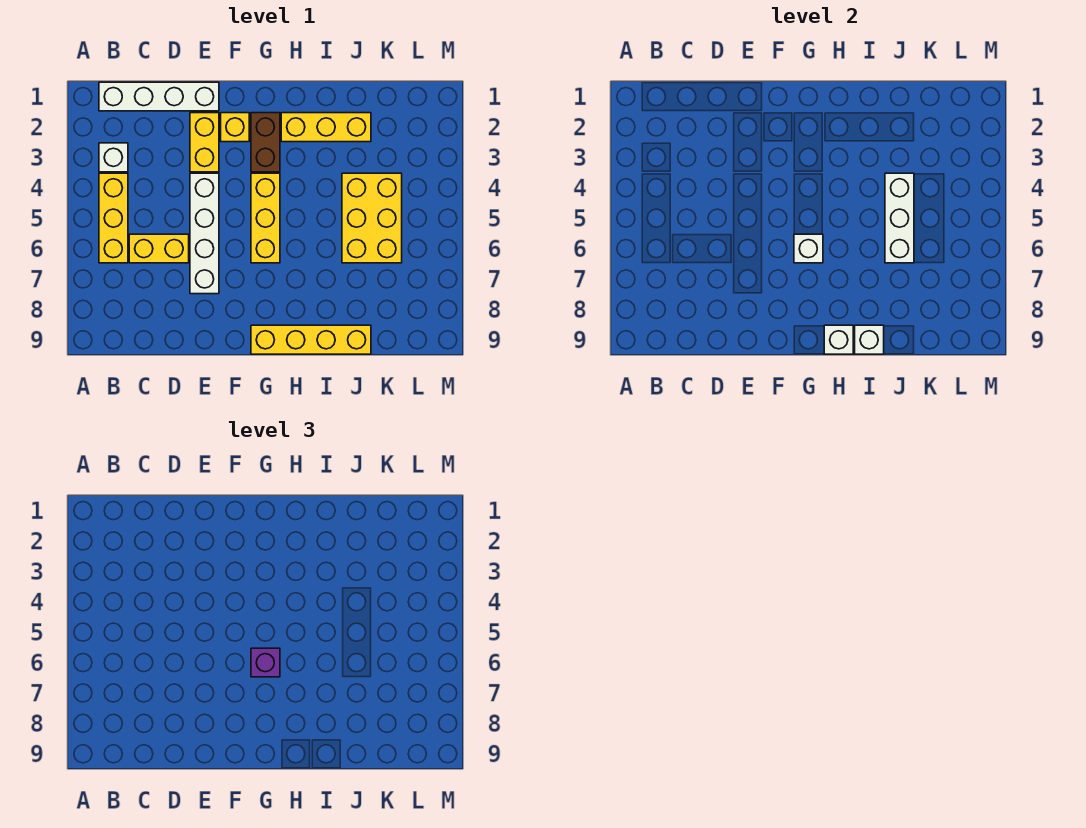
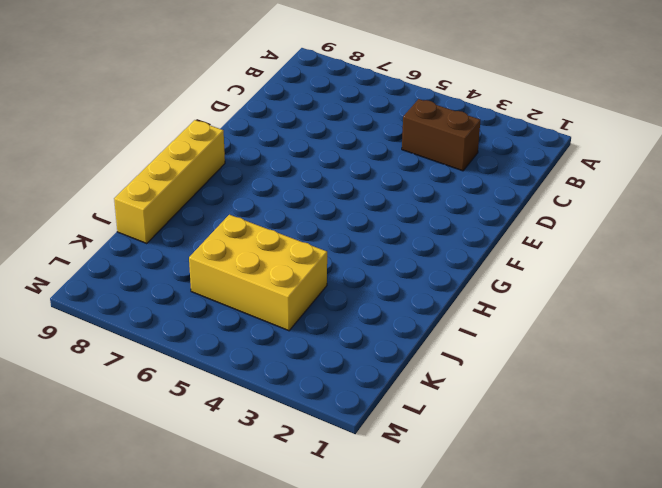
brown 1x2 brick [402,99,480,171] -> brown 1x2 brick moved to [251,113,280,172]
none -> white 1x4 brick [99,82,219,111]
none -> white 1x1 brick [99,143,128,172]
none -> yellow 1x3 brick [99,173,128,263]

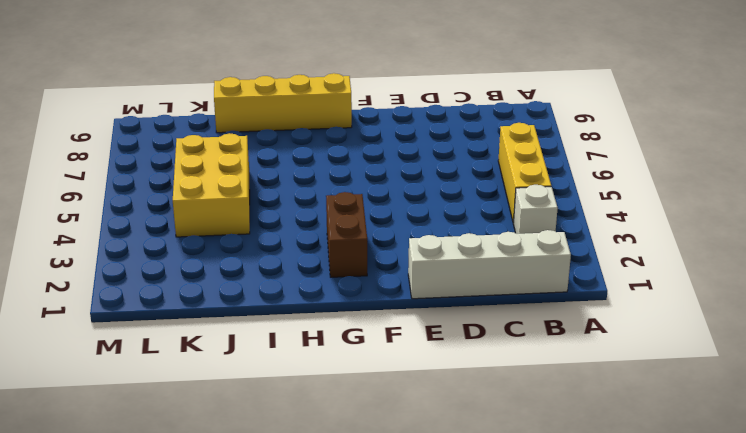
none -> yellow 1x2 brick [129,234,189,263]
none -> yellow 1x2 brick [190,113,219,172]
none -> white 1x4 brick [190,173,219,294]

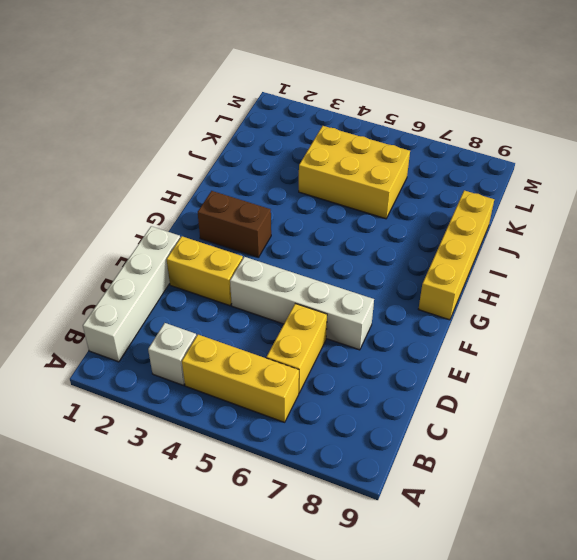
none -> yellow 1x1 brick [221,113,249,142]
none -> yellow 1x3 brick [251,173,280,263]
none -> yellow 1x3 brick [281,113,371,142]

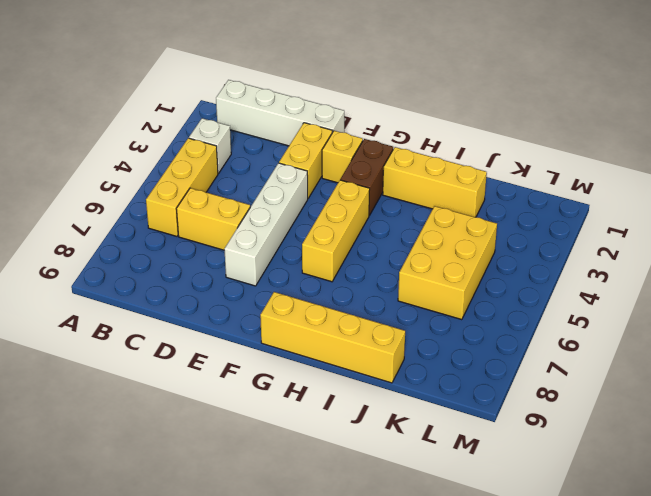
none -> white 1x1 brick [794,234,823,263]
none -> white 1x1 brick [824,325,853,354]
none -> white 1x1 brick [855,325,884,354]

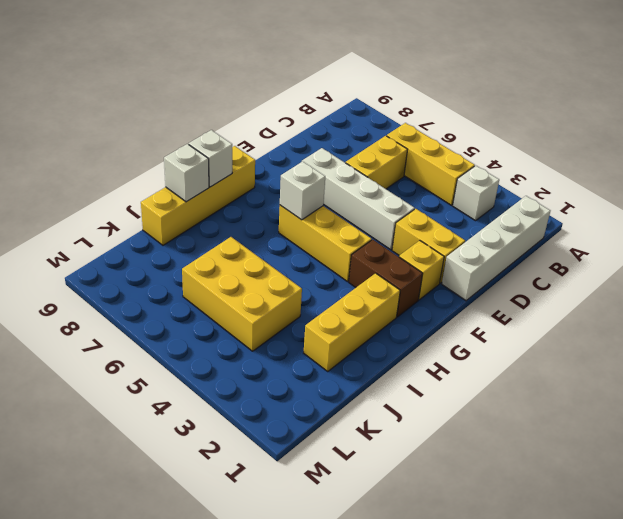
none -> white 1x3 brick [885,173,914,263]
none -> purple 1x1 brick [251,648,280,677]

